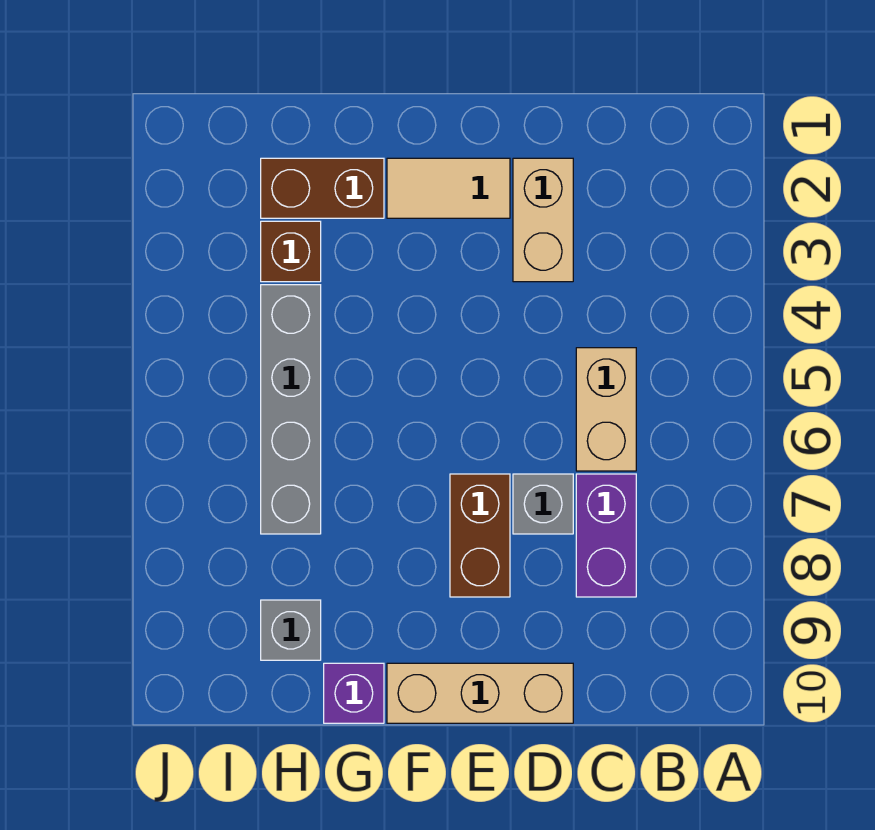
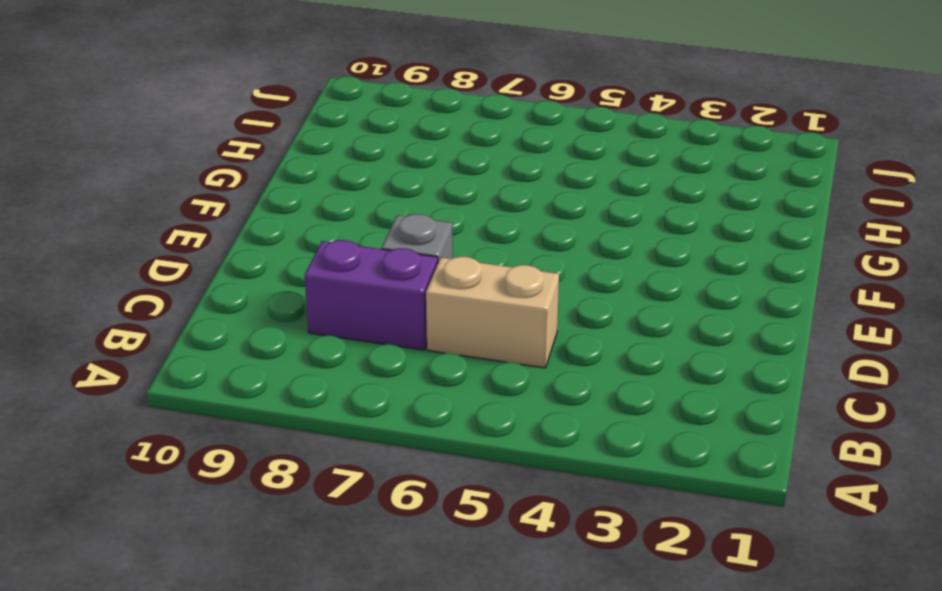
none -> tan 1x2 brick [513,158,573,282]
none -> tan 1x3 brick [387,663,573,723]
none -> tan 1x2 tile [387,158,510,218]

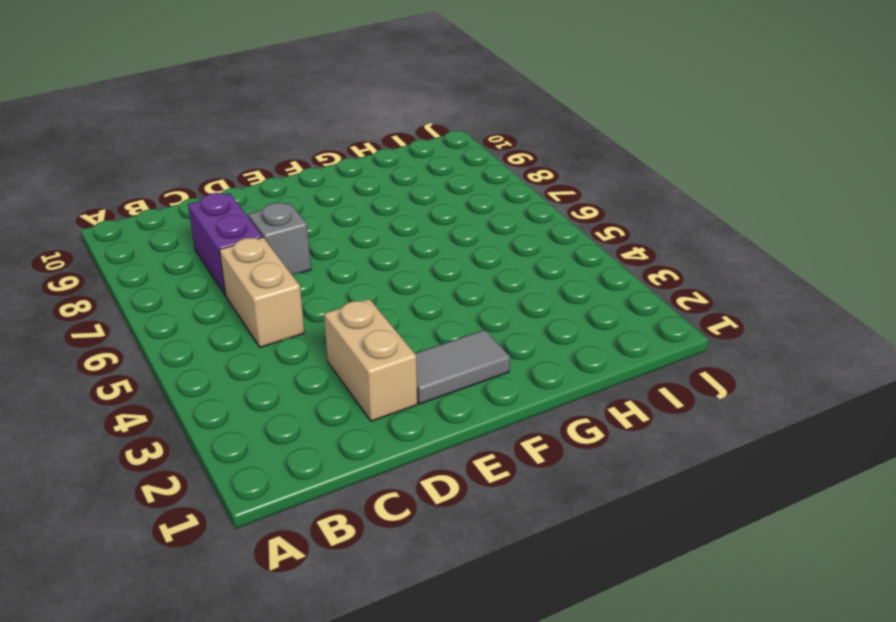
grey 1x2 tile [415,330,510,404] -> tan 1x2 tile [387,158,510,218]
none -> tan 1x3 brick [387,663,573,723]
none -> brown 1x2 brick [450,474,510,597]
none -> brown 1x2 brick [261,158,384,218]

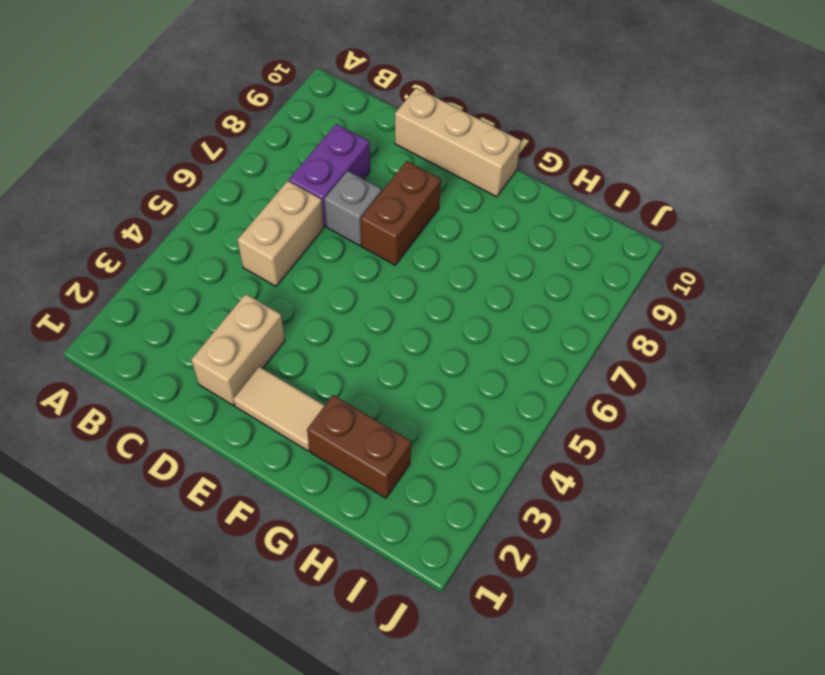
none -> purple 1x1 brick [324,663,384,723]
none -> brown 1x1 brick [261,221,321,282]
none -> grey 1x4 brick [261,285,321,534]

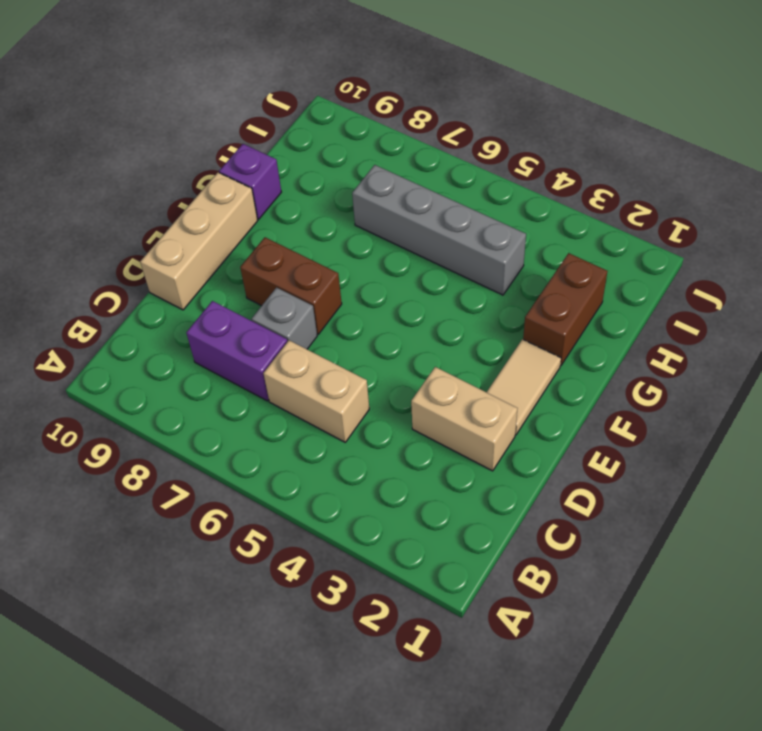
none -> brown 1x1 brick [261,221,321,282]
none -> grey 1x1 brick [261,600,321,660]

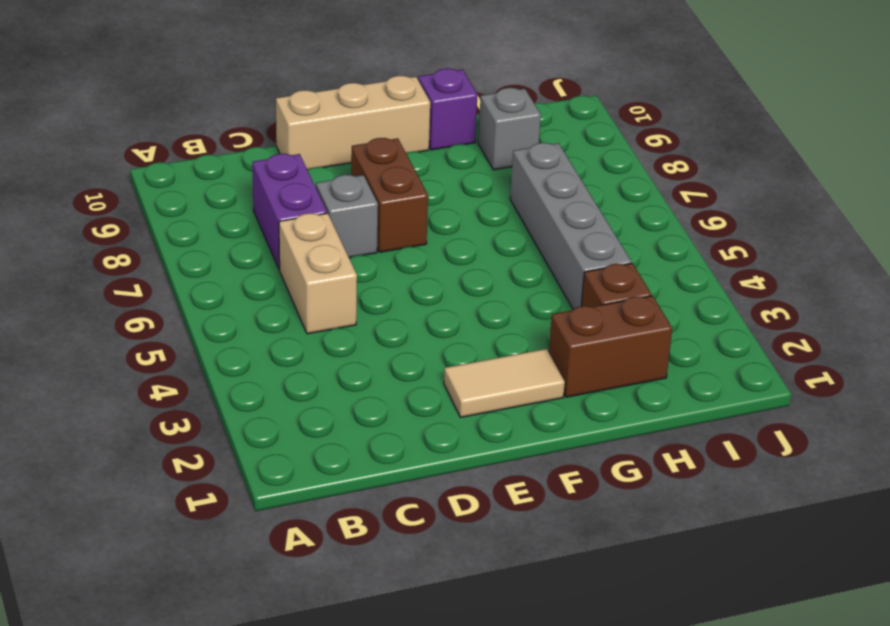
none -> tan 1x2 brick [513,158,573,282]

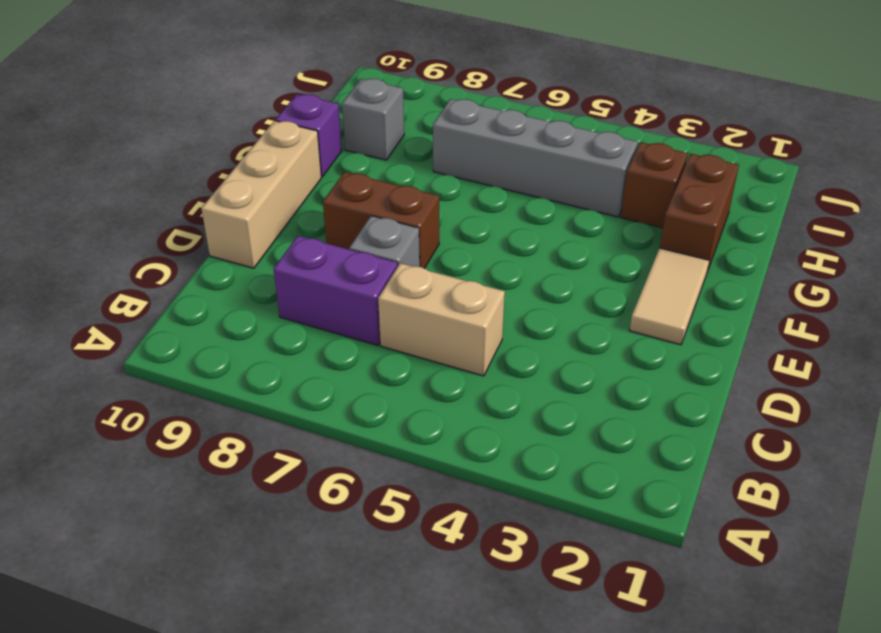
none -> tan 1x2 brick [513,158,573,282]

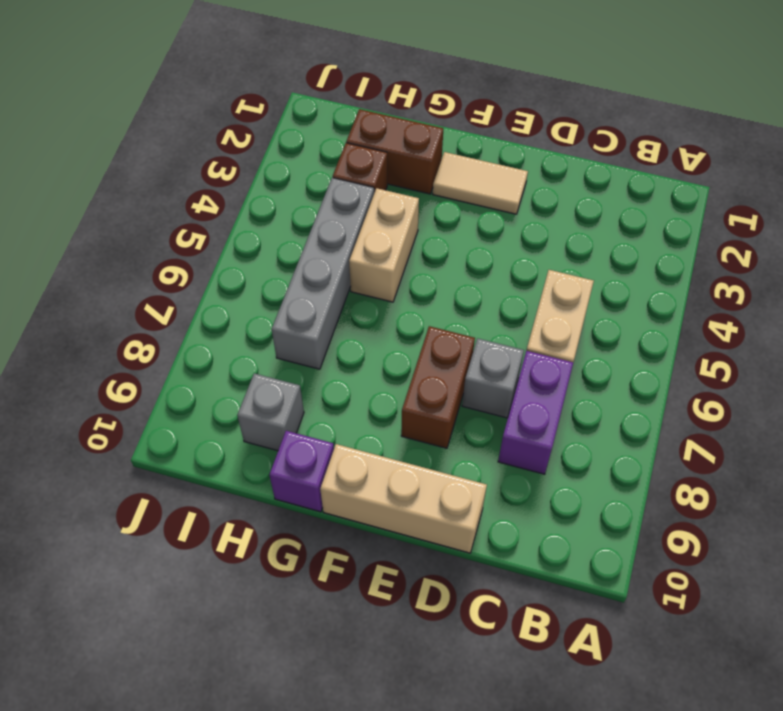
tan 1x2 brick [349,188,419,302] -> tan 1x2 brick moved to [513,158,573,282]

